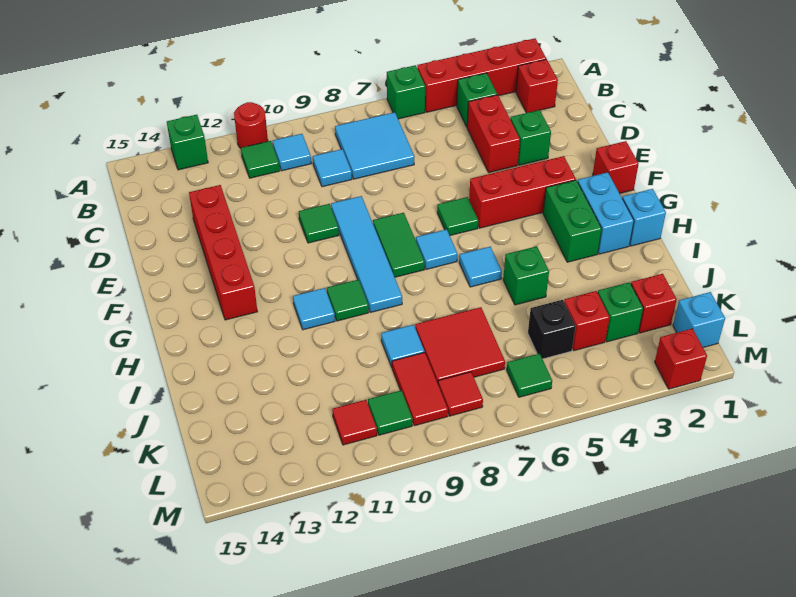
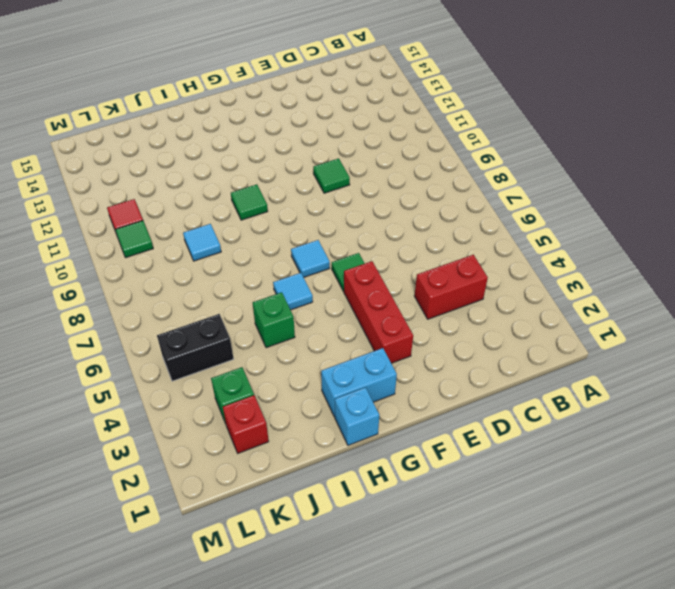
black 1x2 brick [157,314,234,381] -> black 1x1 brick [528,300,576,359]
none -> red 1x4 brick [417,38,546,112]
none -> green 1x1 brick [387,65,425,119]
none -> red 1x1 round brick [234,102,268,148]
none -> green 1x1 brick [167,115,208,170]

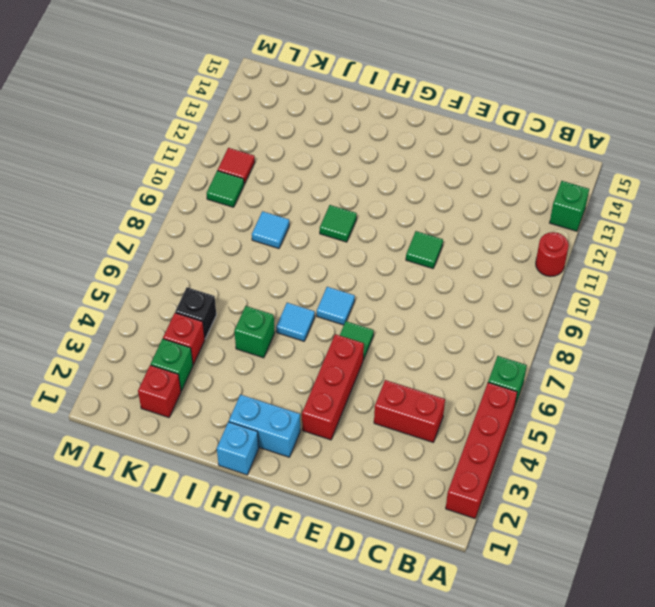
none -> red 1x1 brick [516,59,558,113]
none -> green 1x1 brick [457,73,497,127]
none -> cyan 2x2 tile [335,112,415,179]
none -> cyan 1x1 tile [273,134,311,171]

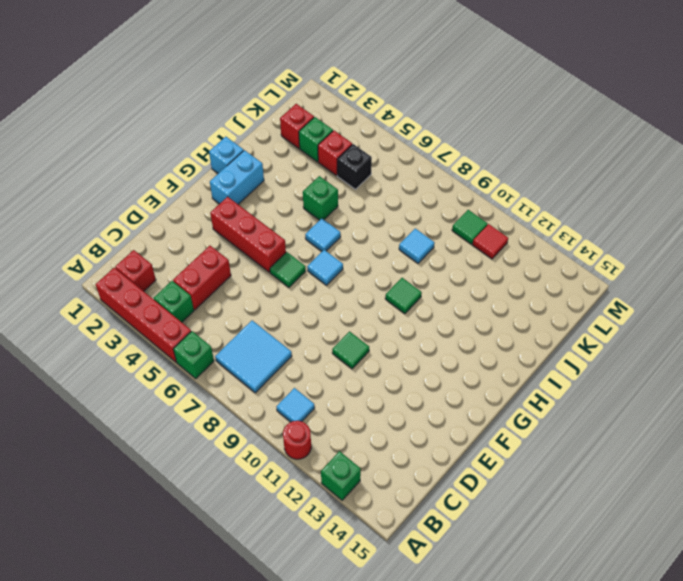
none -> green 1x1 tile [241,141,280,178]
none -> cyan 1x1 tile [313,149,352,187]
none -> green 1x1 brick [510,110,551,165]
none -> red 1x4 brick [189,185,257,320]

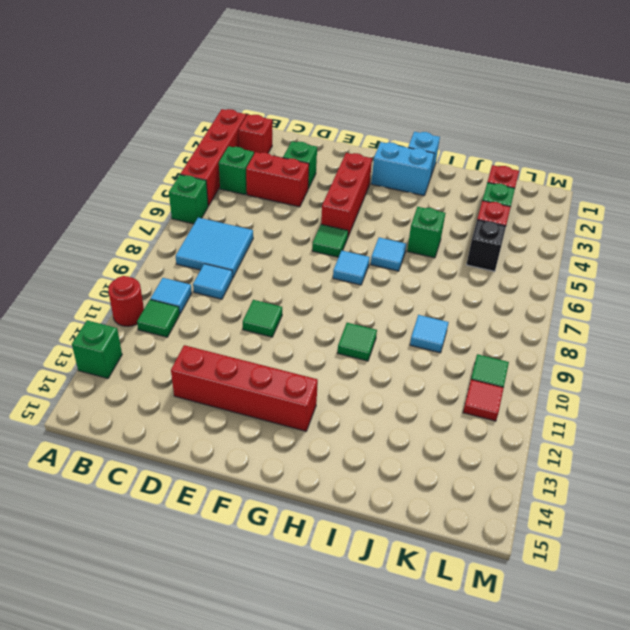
none -> cyan 1x4 tile [331,196,402,312]
none -> red 1x1 brick [593,141,639,193]
none -> green 1x2 tile [373,213,425,277]
none -> green 1x2 brick [543,180,602,262]

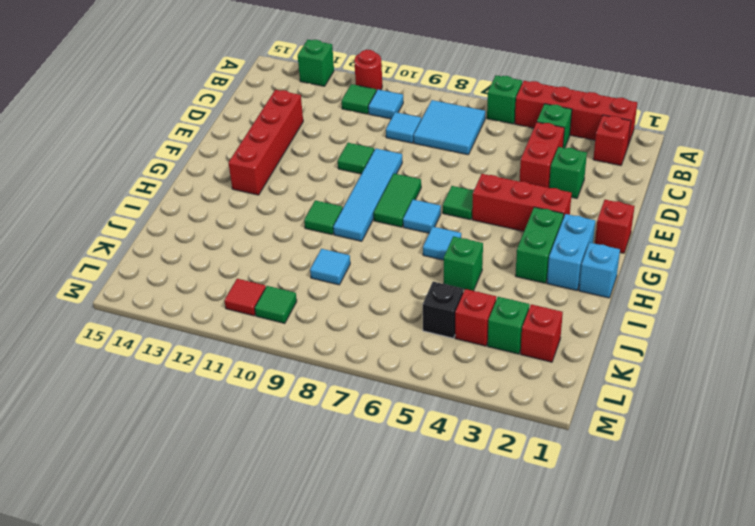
none -> cyan 1x1 tile [293,288,335,330]
none -> red 2x2 tile [415,307,505,383]
none -> red 1x2 tile [392,352,448,426]
none -> cyan 1x1 brick [673,292,725,347]

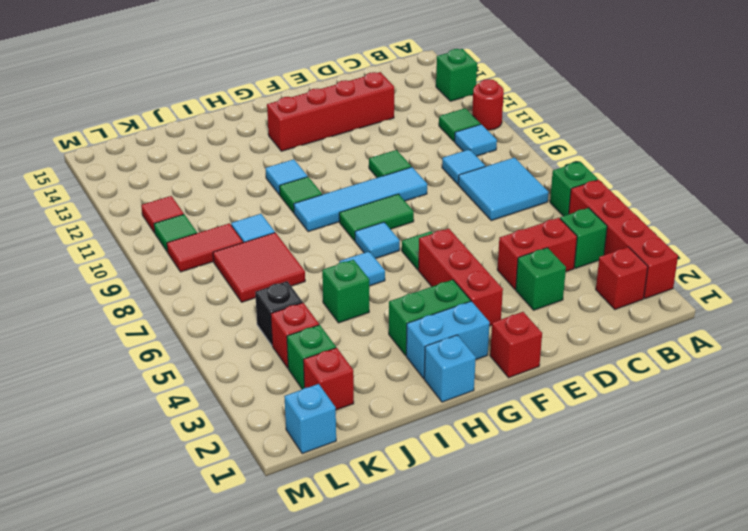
none -> green 1x1 tile [507,354,552,397]
none -> red 1x1 tile [438,372,483,416]
none -> red 1x1 brick [655,329,707,389]

